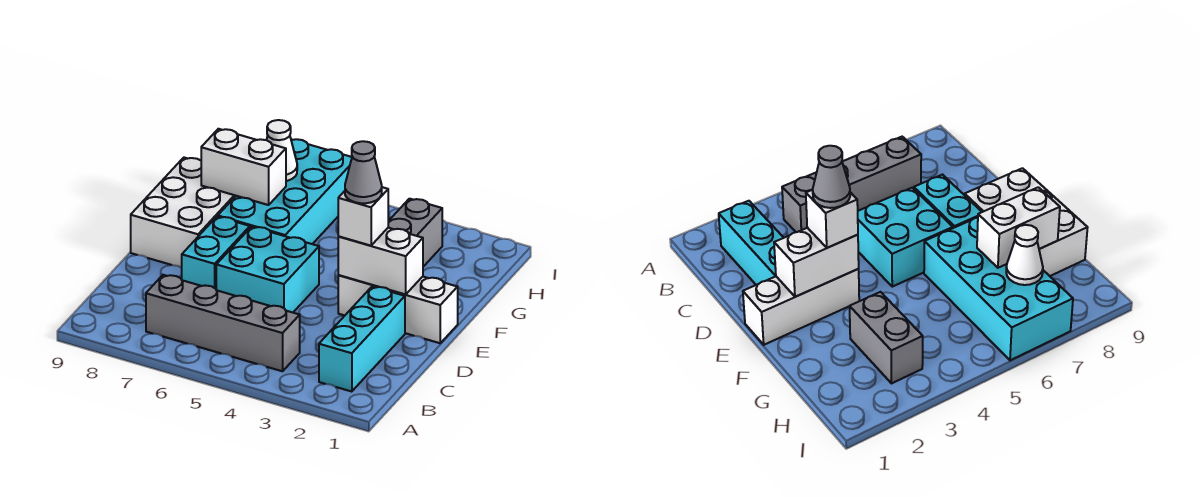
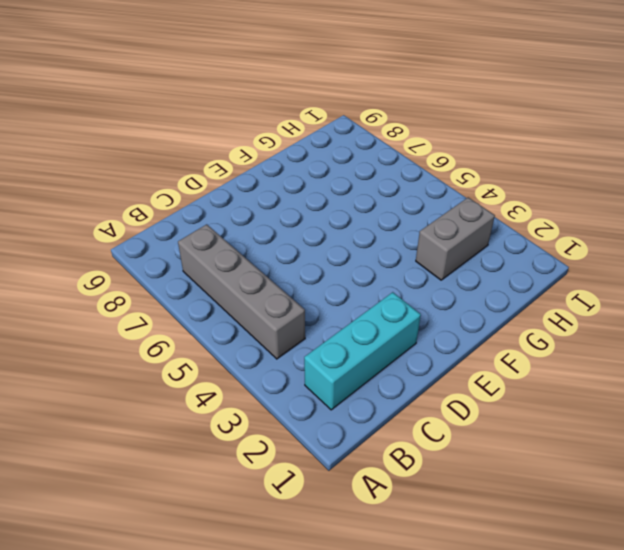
none -> cyan 2x2 brick [216,227,319,312]
none -> cyan 1x2 brick [182,216,250,289]
none -> white 1x3 brick [338,275,458,343]

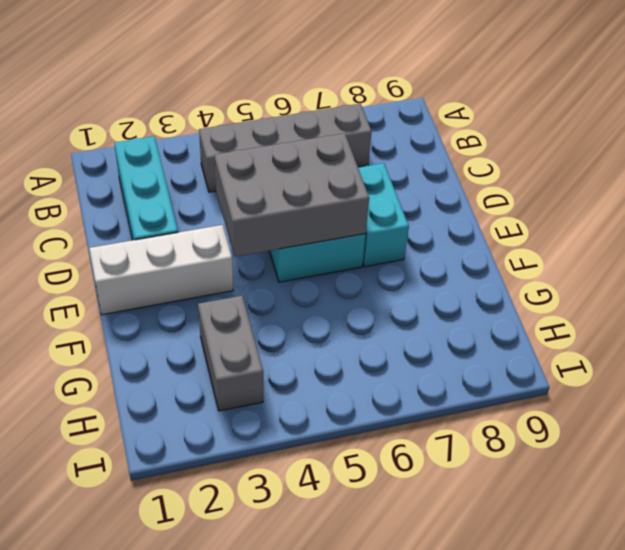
grey 2x3 brick [214,133,369,257] -> none
none -> white 2x3 brick [131,158,235,268]
none -> cyan 2x4 brick [218,139,352,244]
none -> white 1x2 brick [338,228,423,295]

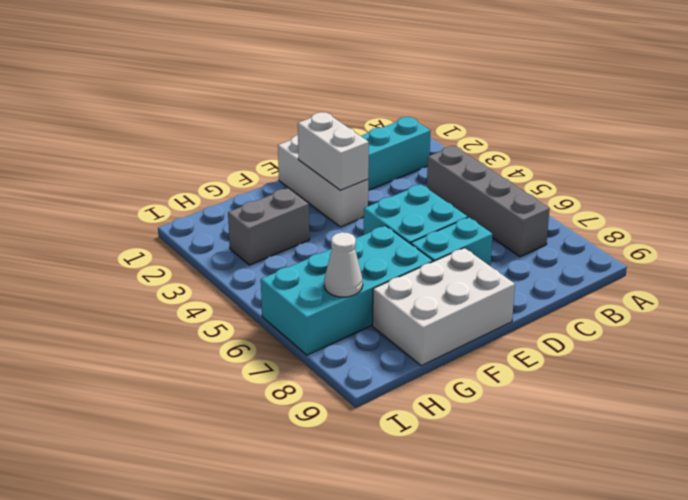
none -> white 1x2 brick [201,129,286,205]
none -> white 1x1 brick [338,187,388,246]
none -> grey 1x1 cone [345,141,382,203]

